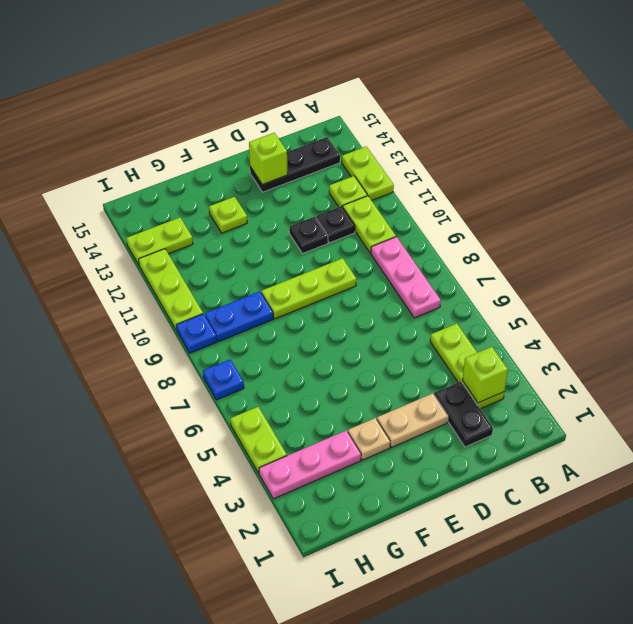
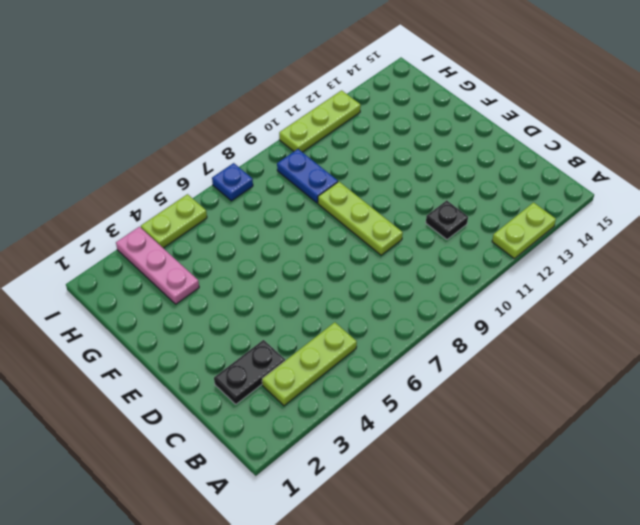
none -> pink 1x3 plate [371,237,441,318]
none -> lime 1x2 plate [343,196,396,253]
none -> lime 1x1 plate [329,176,367,207]

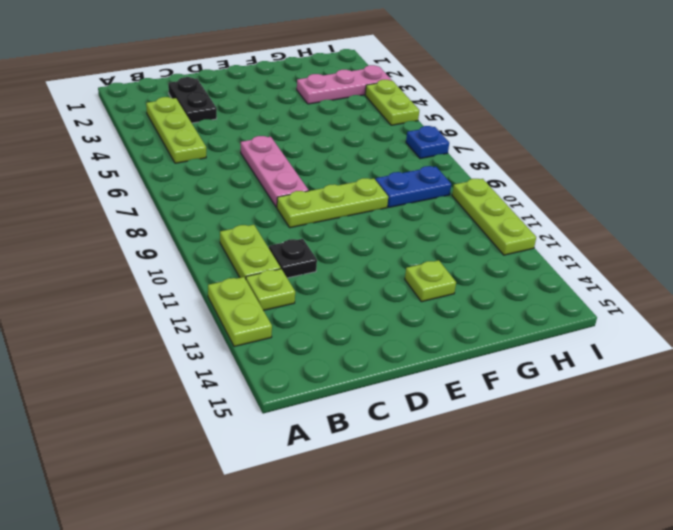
pink 1x3 plate [241,136,309,207] -> pink 1x3 plate moved to [371,237,441,318]
none -> black 1x3 plate [250,137,340,192]
none -> tan 1x2 plate [377,393,448,447]
none -> black 1x1 plate [289,217,328,254]

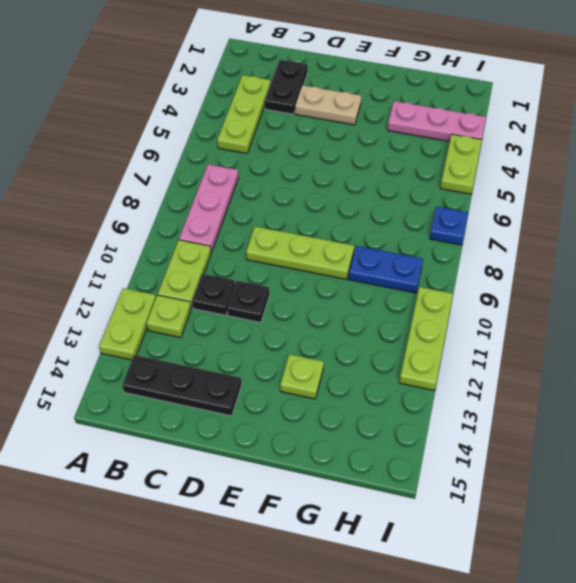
none -> tan 1x1 plate [348,418,390,460]
none -> lime 1x2 plate [126,218,193,265]
none -> blue 1x1 plate [176,314,217,353]

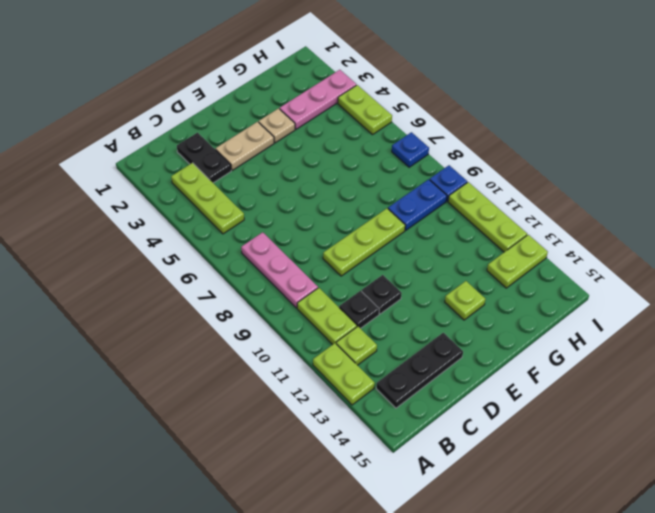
none -> lime 1x1 brick [462,347,508,403]
none -> lime 1x1 brick [249,133,288,184]

